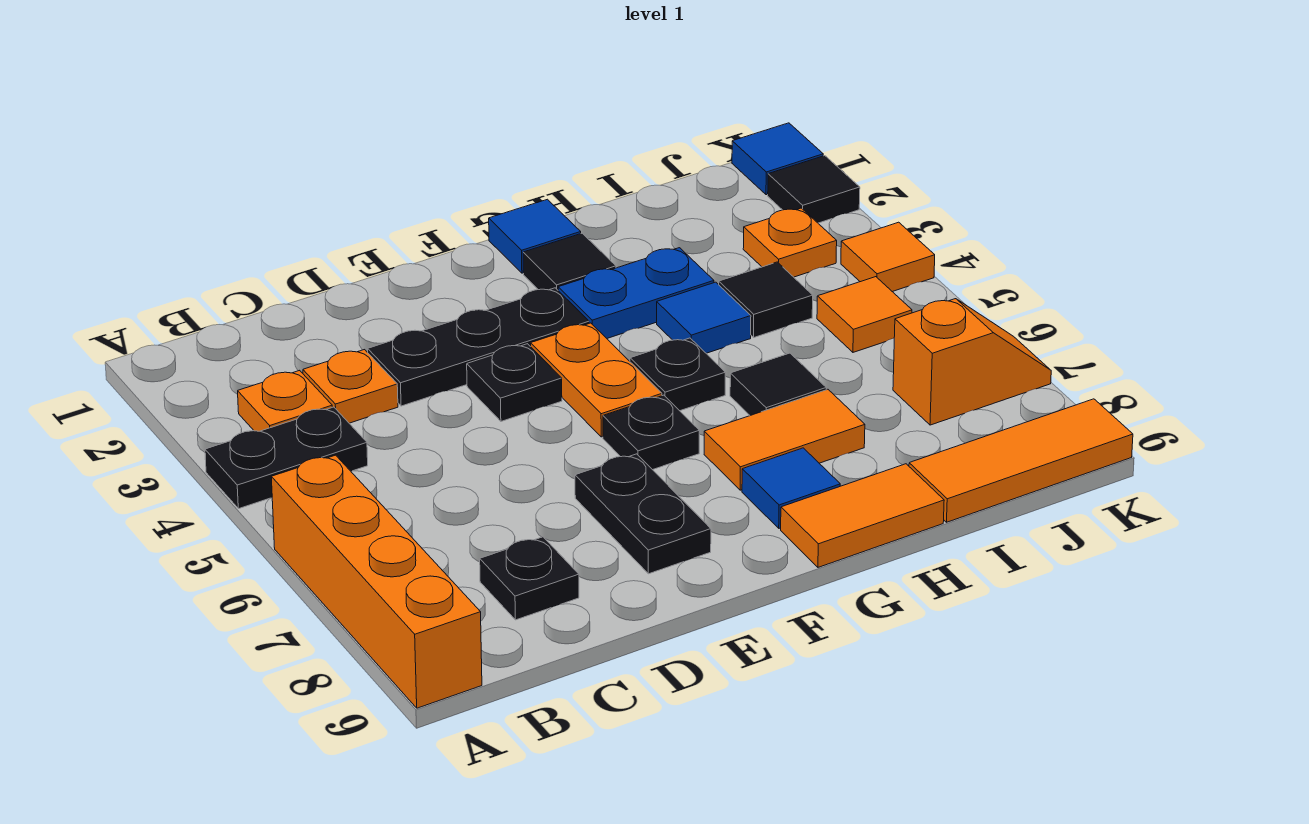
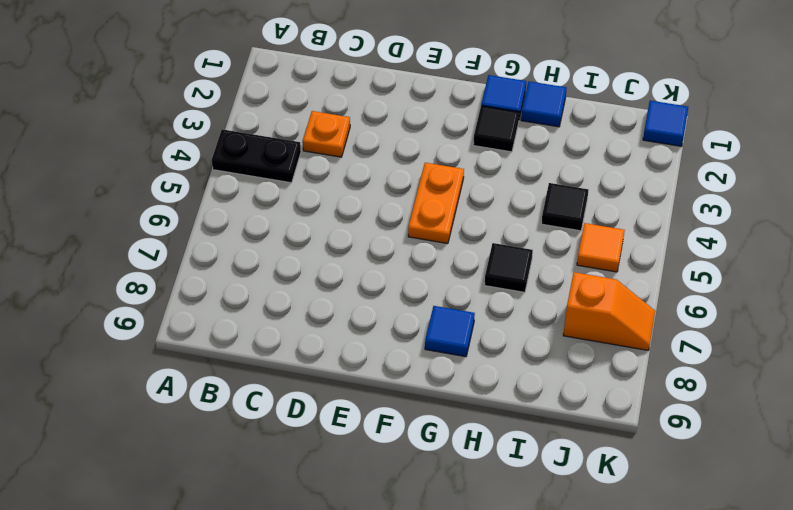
blue 1x1 tile [521,81,567,127] -> blue 1x1 tile moved to [657,282,751,353]
none -> orange 1x4 brick [271,455,482,708]
none -> orange 1x1 plate [238,370,332,431]
none -> black 1x1 plate [480,537,579,620]

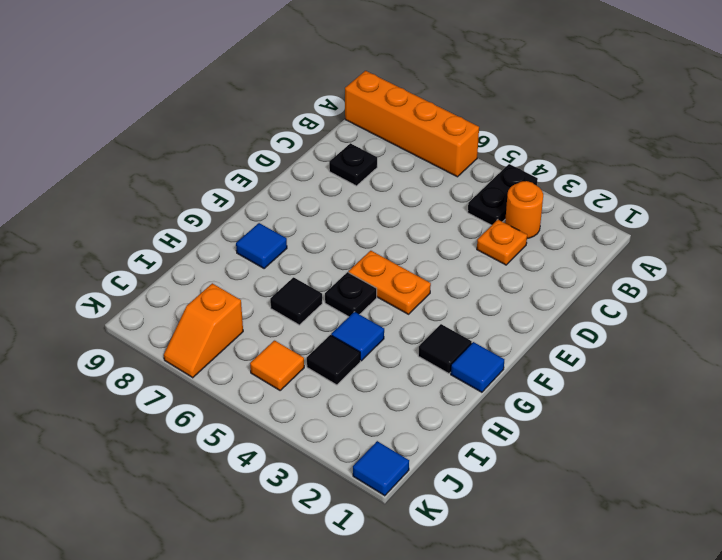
orange 1x1 round brick [505,181,543,238] -> orange 1x1 plate [238,370,332,431]
none -> black 1x3 plate [368,288,589,406]
none -> black 1x1 plate [467,344,562,421]
none -> black 1x2 plate [575,454,711,574]

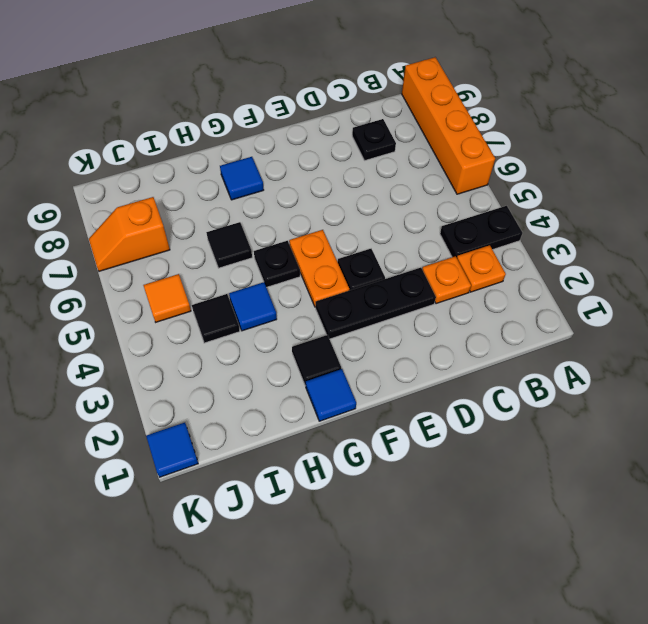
none -> black 1x2 plate [575,454,711,574]
none -> black 1x1 plate [603,395,699,470]
none -> blue 1x2 plate [558,248,714,338]

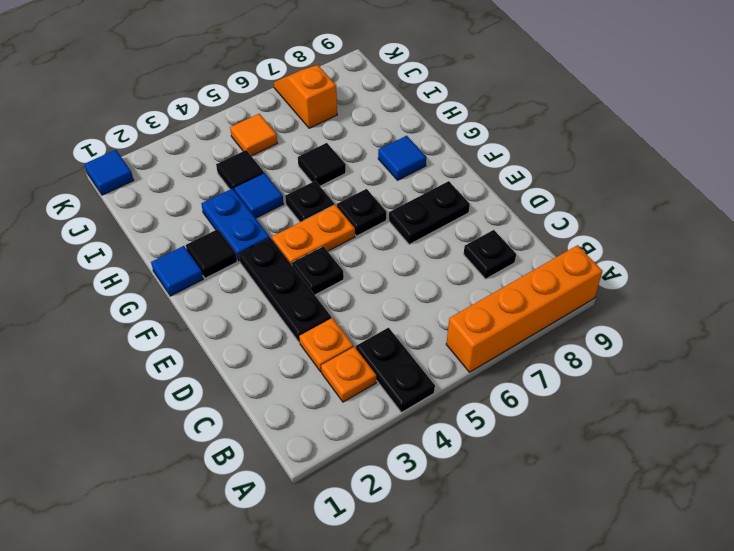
none -> orange 1x2 tile [704,389,865,490]
none -> orange 1x2 tile [781,464,944,567]
none -> orange 1x3 tile [909,399,1133,522]

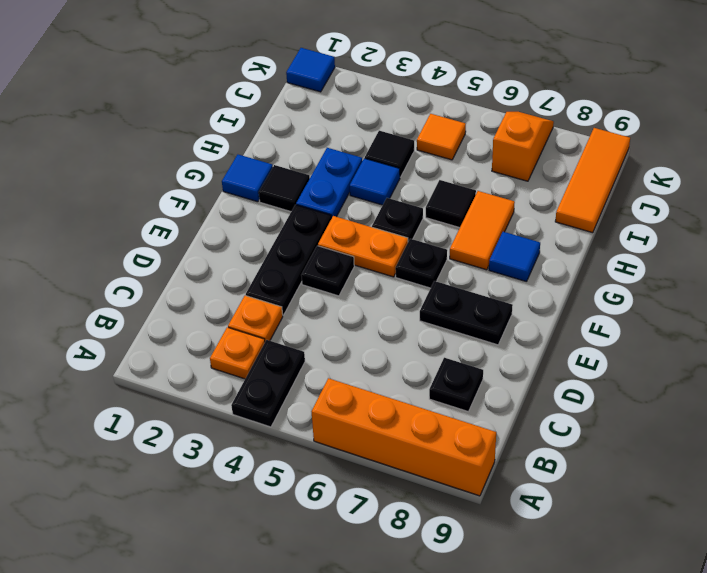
none -> orange 1x2 tile [781,464,944,567]
none -> orange 1x1 plate [743,208,837,277]
none -> black 1x1 tile [768,156,860,223]

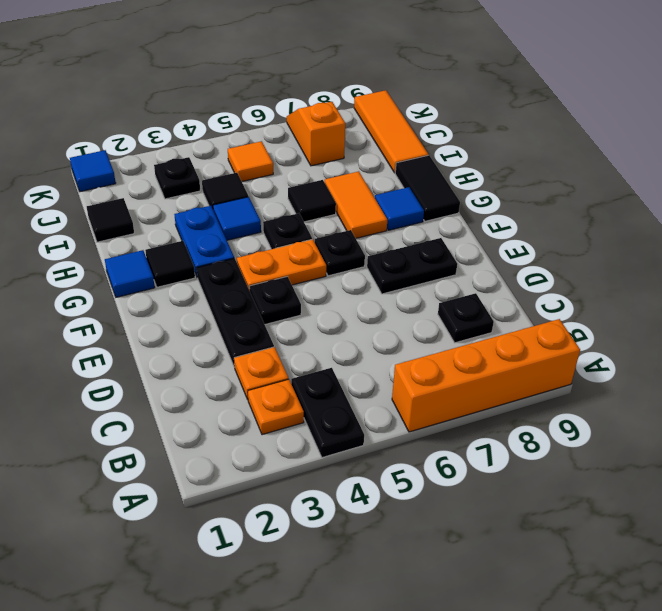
black 1x2 tile [395,155,460,221] -> orange 1x2 tile [781,464,944,567]
black 1x1 tile [87,198,134,242] -> black 1x1 tile moved to [768,156,860,223]
black 1x1 plate [154,157,200,199] -> orange 1x1 plate [743,208,837,277]
none -> orange 1x1 tile [841,222,935,292]

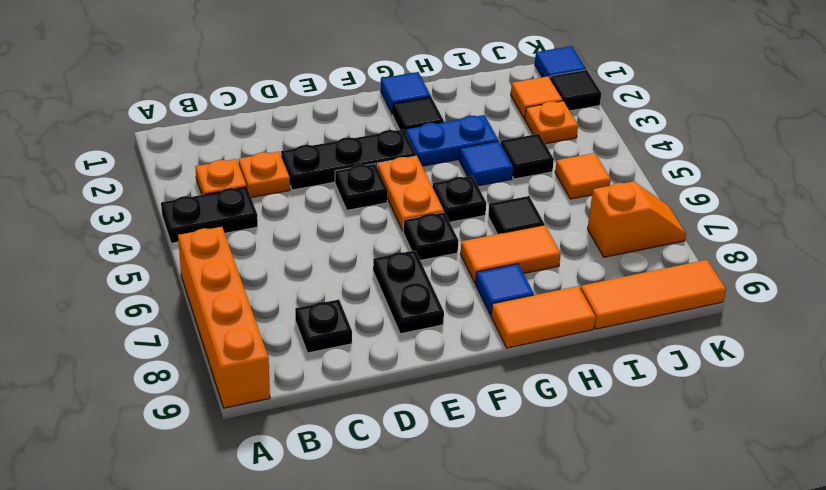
orange 1x1 tile [511,76,563,119] -> orange 1x1 tile moved to [841,222,935,292]

